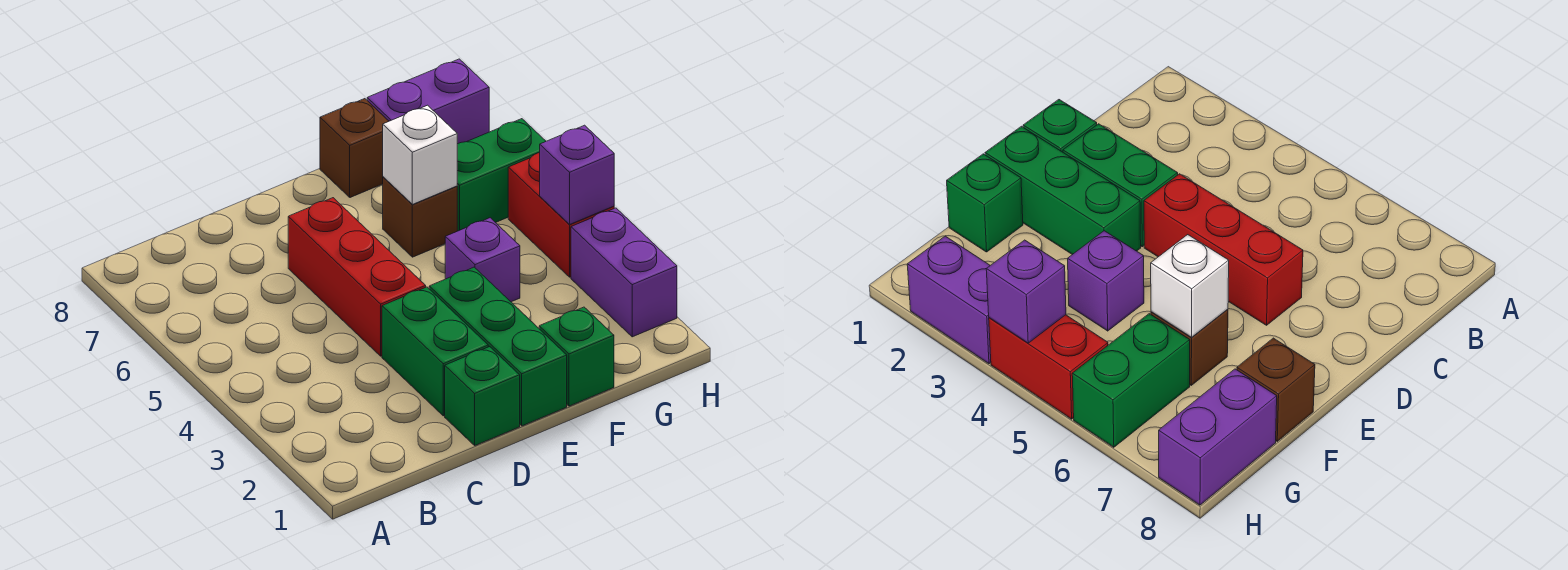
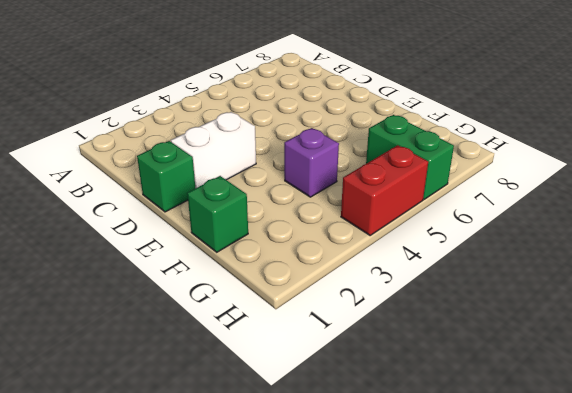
white 1x2 brick [171,112,256,188] -> green 1x2 brick [382,287,488,416]
none -> red 1x3 brick [288,198,426,356]
none -> green 1x3 brick [429,267,567,426]
none -> brown 1x1 brick [383,177,457,257]

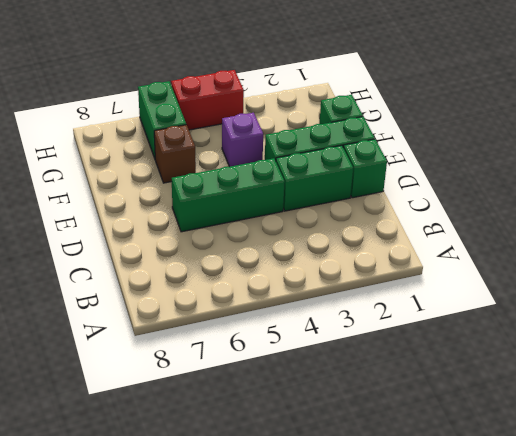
green 1x3 brick [172,158,285,232] -> red 1x3 brick [288,198,426,356]
none -> brown 1x1 brick [320,99,389,198]
none -> purple 1x2 brick [367,59,489,144]
none -> purple 1x2 brick [571,208,677,337]

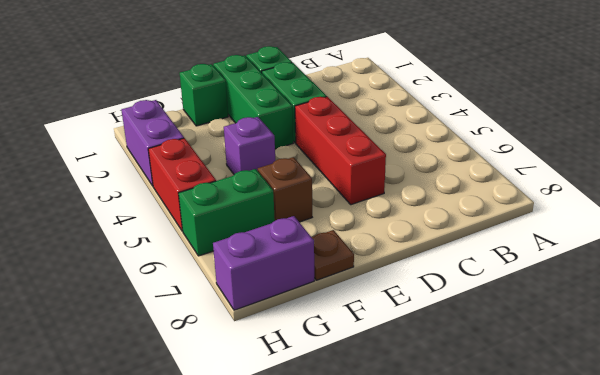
brown 1x1 plate [312,230,354,280] -> brown 1x1 brick [320,99,389,198]
none -> white 1x1 brick [383,105,457,204]
none -> purple 1x1 brick [540,125,614,224]

